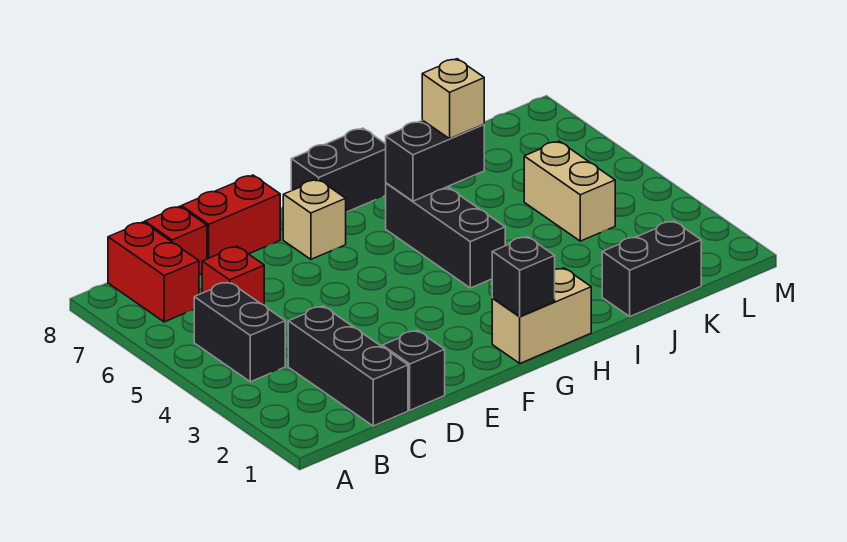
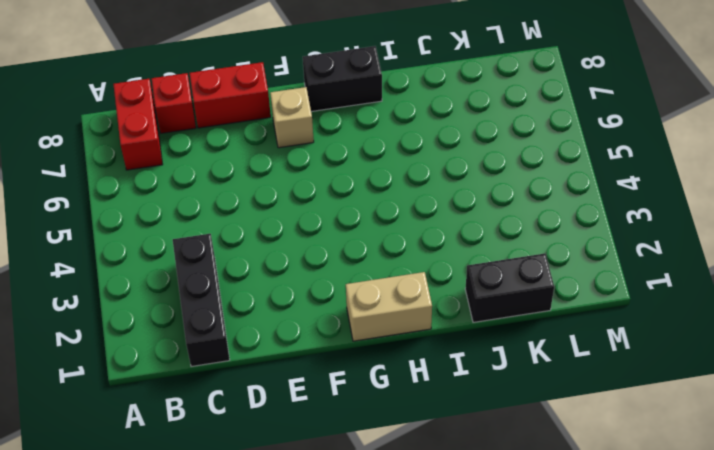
none -> black 1x2 brick [194,282,285,382]
none -> red 1x1 brick [202,246,264,305]
none -> black 1x1 brick [382,330,445,410]

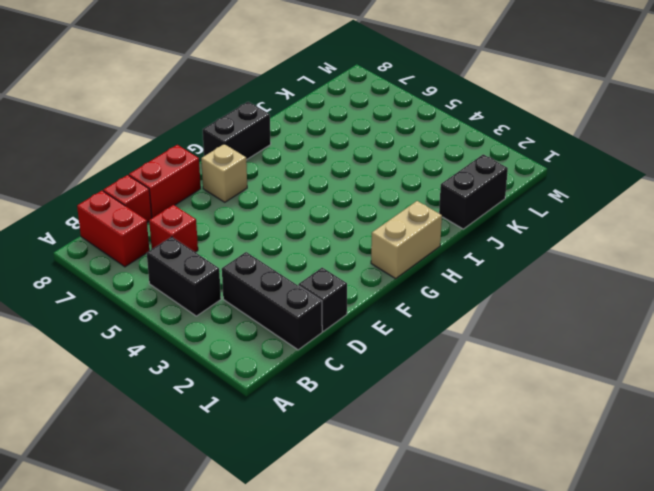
none -> black 1x3 brick [386,183,505,288]
none -> tan 1x2 brick [524,141,615,241]
none -> black 1x1 brick [492,237,555,317]

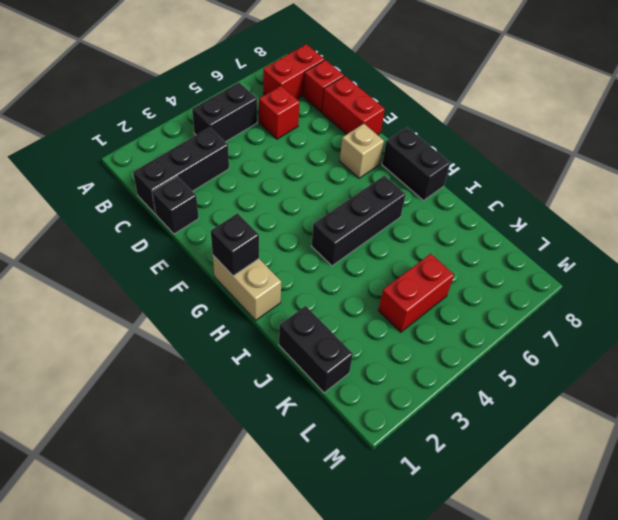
red 1x2 brick [378,254,454,332] -> tan 1x2 brick [524,141,615,241]
none -> black 1x2 brick [386,120,484,201]
none -> tan 1x1 brick [422,59,484,139]

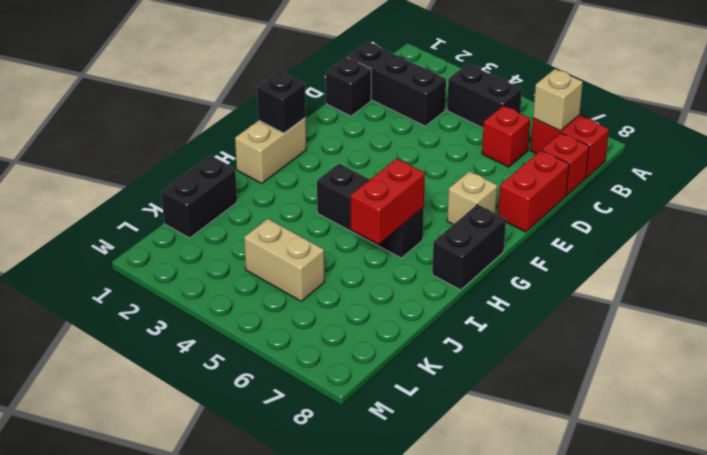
tan 1x1 brick [533,69,583,131] -> tan 1x1 brick moved to [422,59,484,139]
red 1x2 brick [351,159,425,244] -> black 1x2 brick [386,120,484,201]

